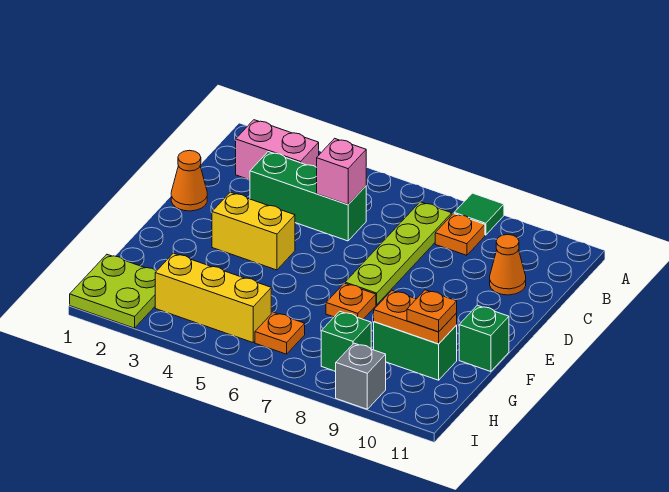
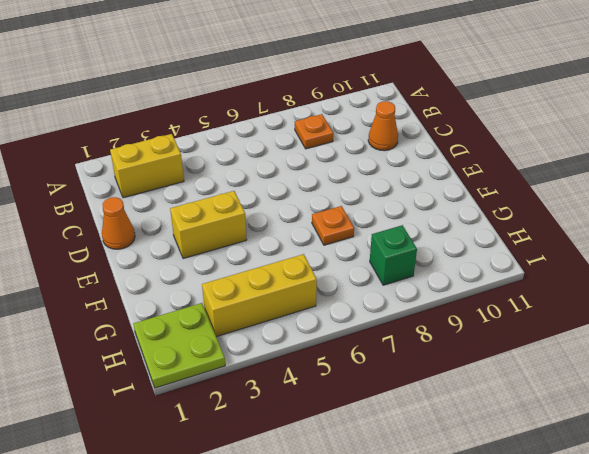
yellow 1x2 brick [110,134,184,198] -> pink 1x2 brick [236,120,319,180]
none -> green 1x1 tile [454,193,504,235]
none -> lime 1x4 plate [345,202,452,305]
none -> green 1x3 brick [250,152,366,241]

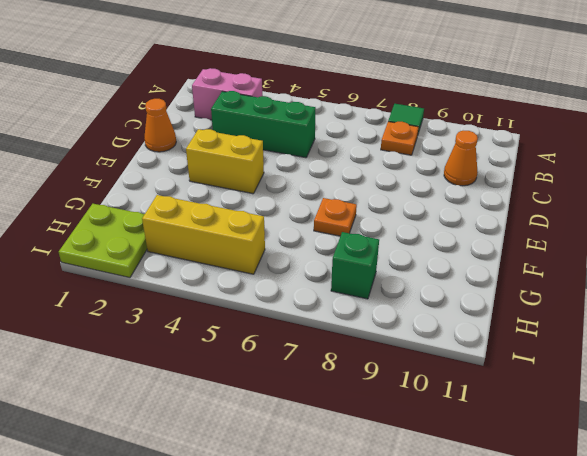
none -> lime 1x4 plate [345,202,452,305]
none -> green 1x1 brick [459,305,509,372]
none -> green 1x2 brick [374,322,457,380]

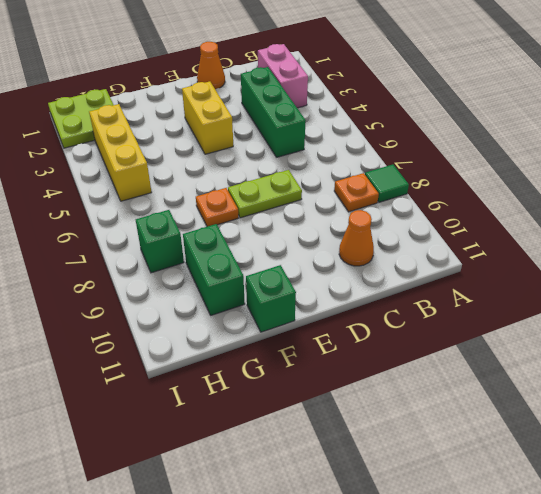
lime 1x2 plate [228,170,302,218] -> lime 1x4 plate [345,202,452,305]
none -> orange 1x1 plate [255,312,305,354]
none -> grey 1x1 brick [336,343,386,409]
none -> pink 1x1 brick [317,138,366,205]

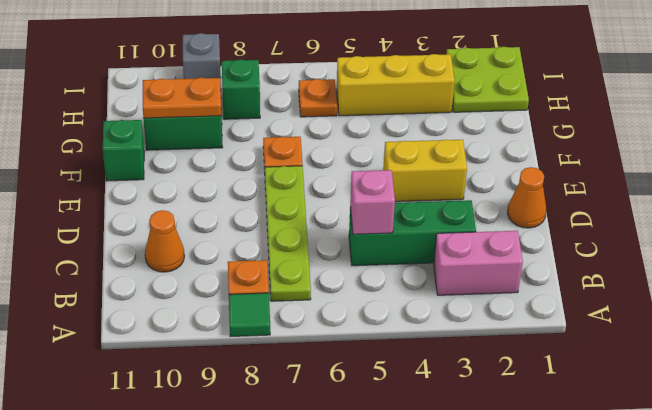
none -> orange 1x1 plate [407,290,457,332]

